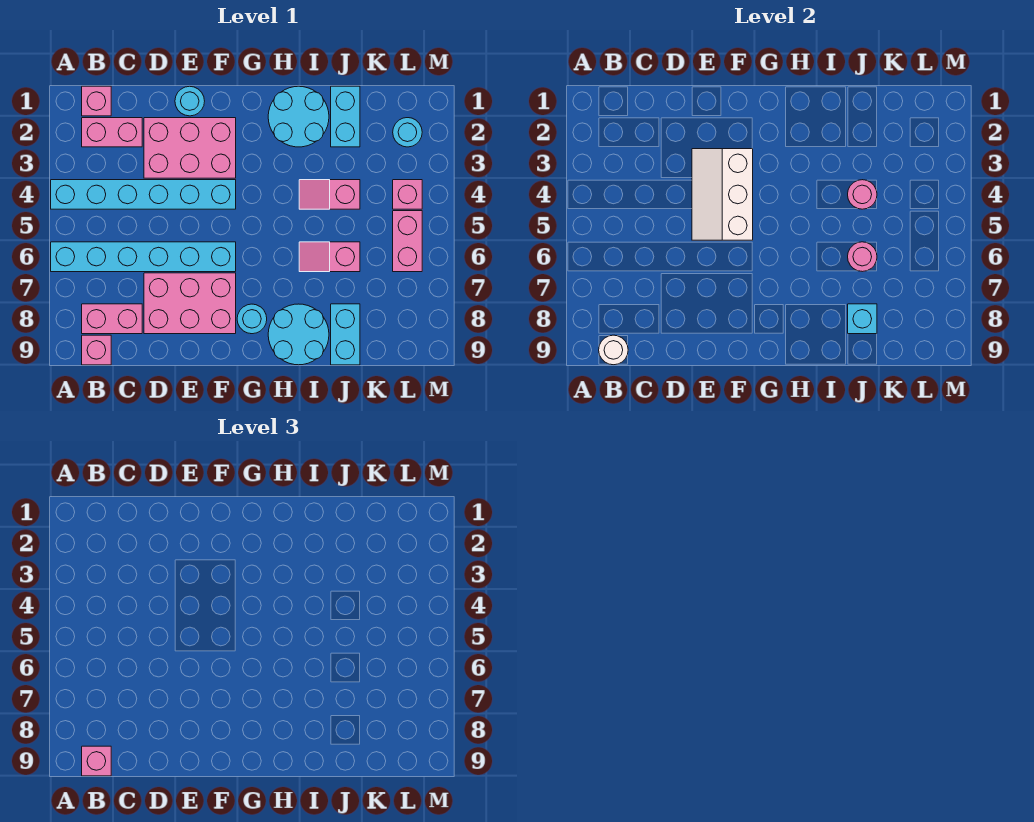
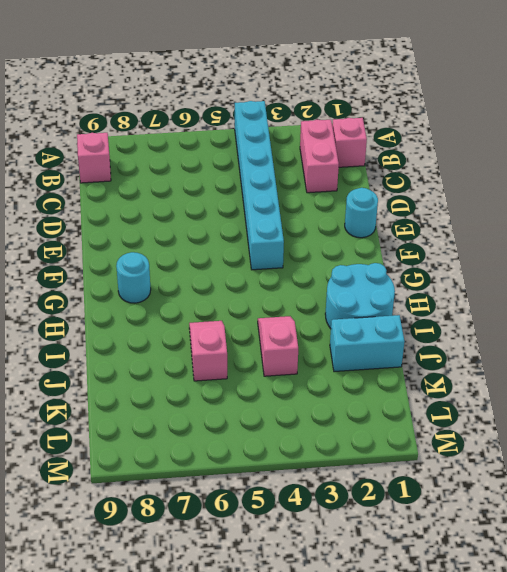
none -> cyan 1x6 brick [51,242,236,272]
none -> pink 1x2 brick [82,304,142,334]
none -> pink 2x3 brick [144,118,236,178]

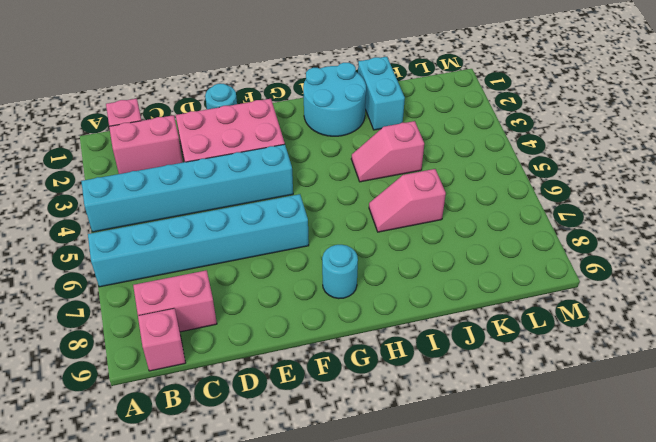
none -> pink 2x3 brick [144,273,236,334]
none -> cyan 2x2 round brick [268,304,329,365]
none -> cyan 1x2 brick [331,304,360,365]

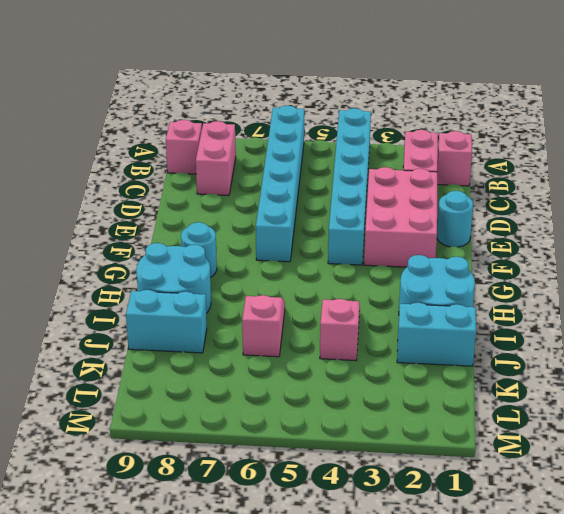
none -> pink 2x3 brick [144,273,236,334]
none -> cyan 1x1 round brick [393,118,422,147]
none -> pink 1x1 brick [393,180,422,209]

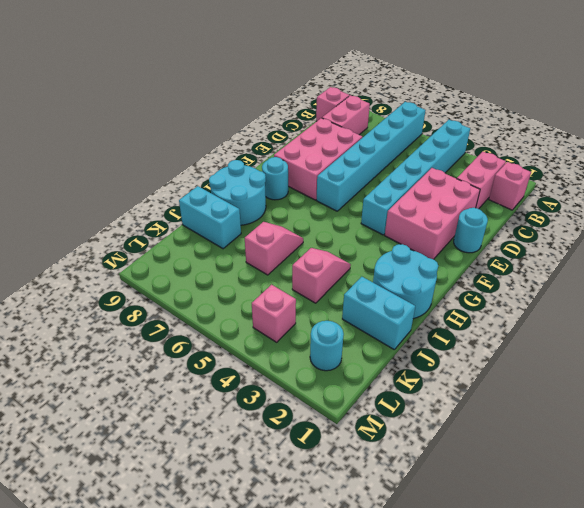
none -> pink 1x2 brick [393,211,422,272]
none -> white 1x1 round brick [599,335,628,365]
none -> white 2x3 slope [692,149,753,240]

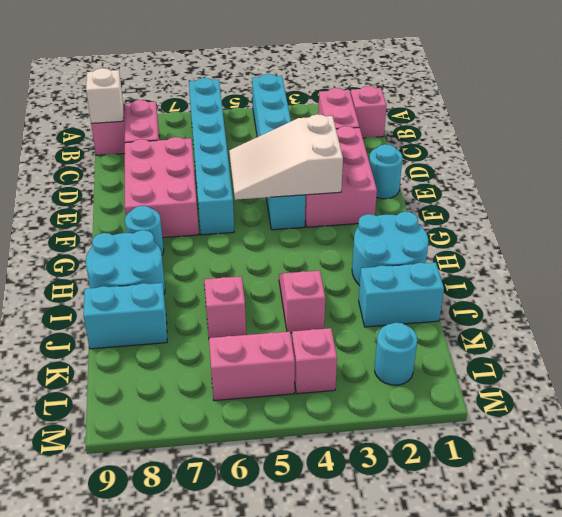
white 1x1 brick [86,68,123,123] -> white 1x1 round brick [599,335,628,365]
white 2x3 slope [229,114,343,200] -> white 2x3 slope turned to [692,149,753,240]
none -> pink 1x1 round brick [848,180,877,209]
none -> pink 1x1 round brick [848,242,877,272]
none -> cyan 1x1 brick [848,304,877,334]

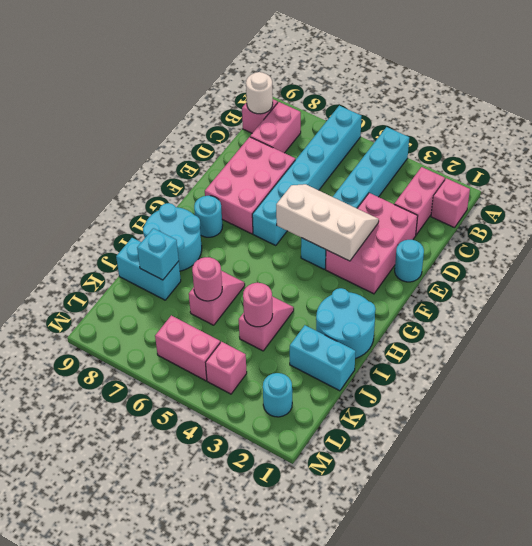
none -> pink 1x1 brick [82,746,111,776]

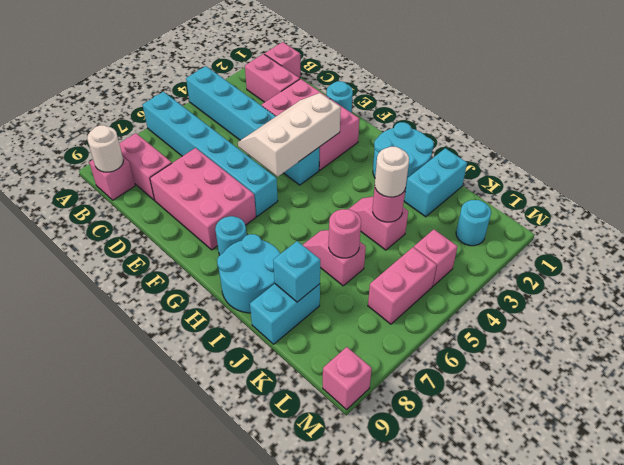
white 1x1 round brick [375,147,409,197] -> none
pink 1x1 brick [323,347,372,410] -> pink 1x1 brick moved to [82,746,111,776]

